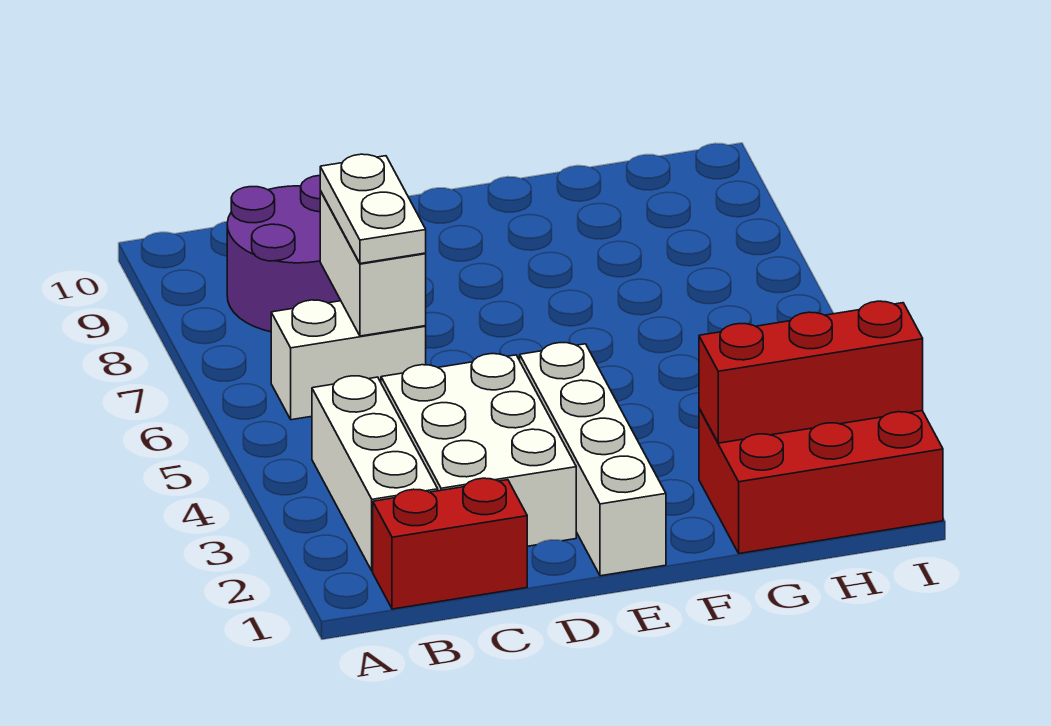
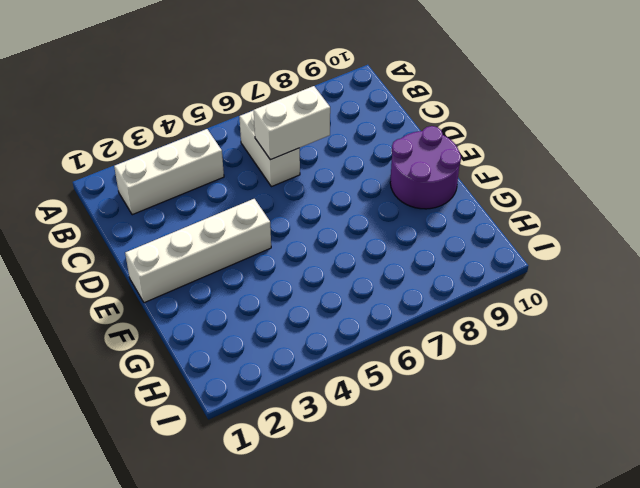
purple 2x2 round brick [390,126,461,209] -> purple 2x2 round brick moved to [227,175,341,332]
none -> red 1x2 brick [373,478,527,609]
none -> white 2x3 brick [381,354,576,546]

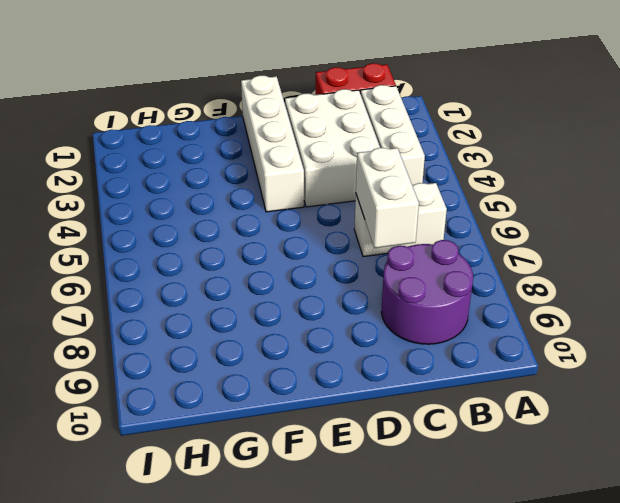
none -> red 2x3 brick [699,409,943,554]
none -> red 1x3 brick [699,301,923,443]

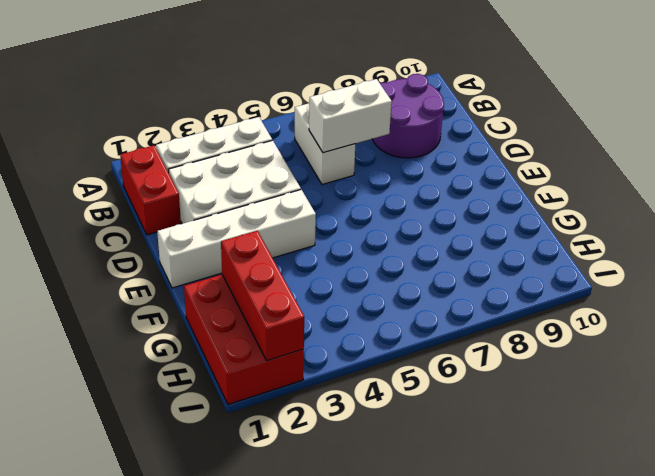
none -> white 1x2 plate [320,154,426,264]

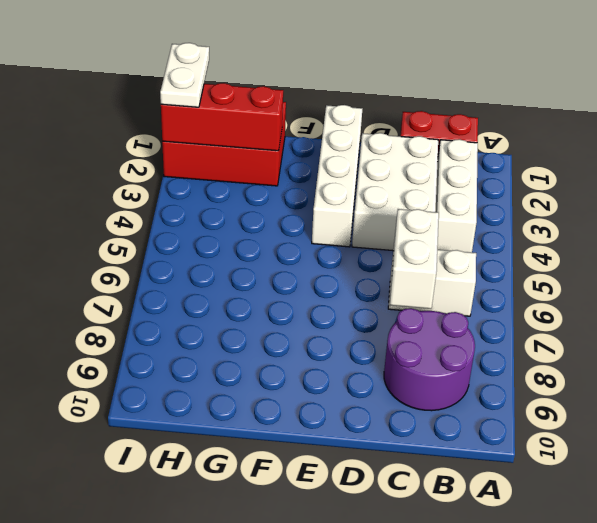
white 1x2 plate [160,43,209,107] -> white 1x2 plate moved to [320,154,426,264]

